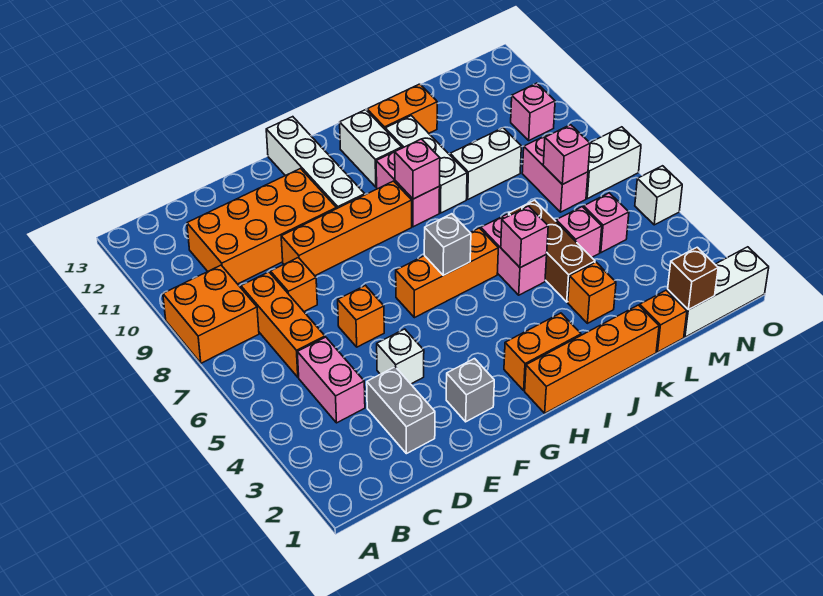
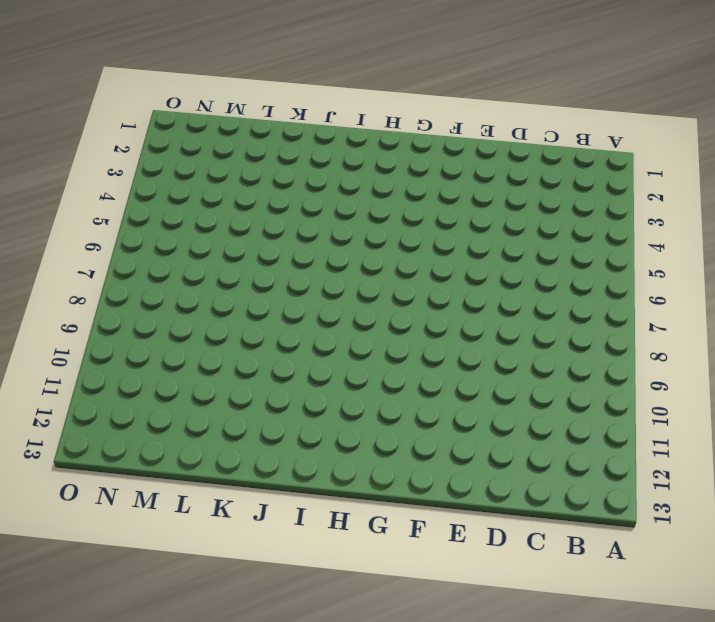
none -> orange 2x2 brick [163,265,259,363]
none -> pink 1x2 brick [297,337,365,423]
none -> orange 1x3 brick [241,272,325,377]
none -> orange 2x4 brick [187,169,336,284]

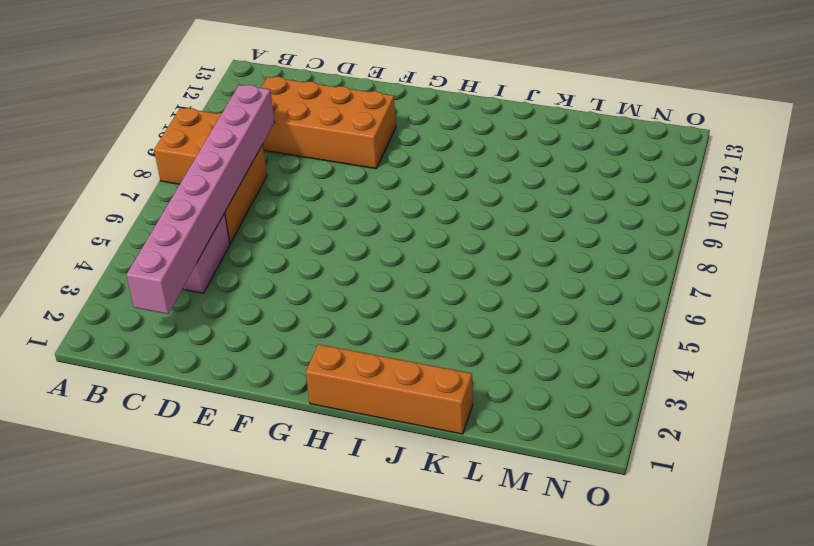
pink 1x8 brick [127,85,275,314] -> none
none -> grey 1x2 brick [367,367,435,454]
none -> orange 1x1 brick [271,258,317,311]
none -> white 1x1 brick [377,329,424,384]
none -> orange 1x1 brick [338,285,384,347]

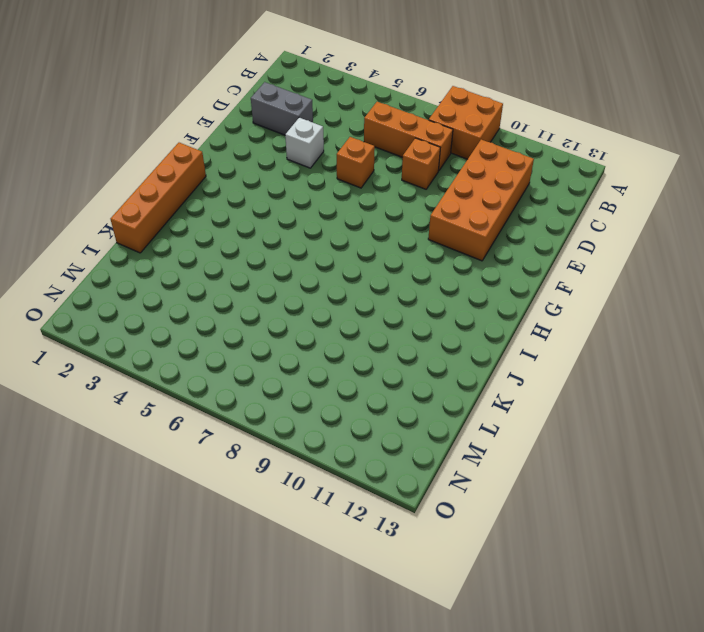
none -> pink 1x2 brick [297,337,365,423]
none -> orange 1x4 brick [281,181,412,276]
none -> grey 1x1 brick [446,359,494,422]
none -> orange 1x3 brick [396,228,498,318]

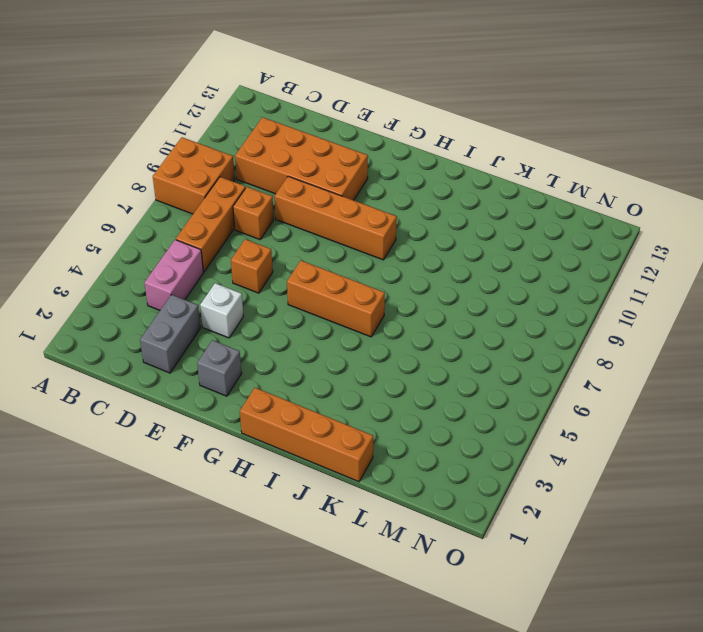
none -> white 1x4 brick [266,117,365,209]
none -> orange 1x2 brick [504,313,581,390]
none -> pink 1x2 brick [376,152,440,227]
none -> white 1x2 brick [340,110,402,187]

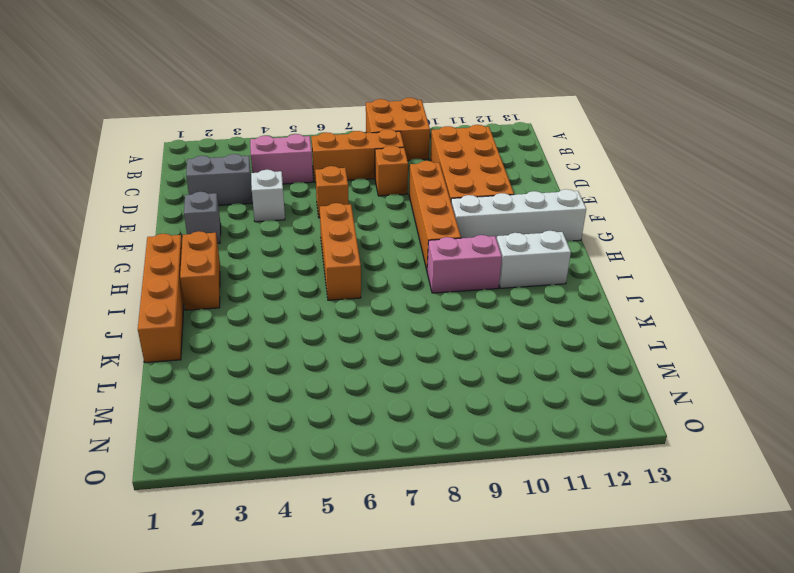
none -> pink 1x2 brick [481,214,547,295]
none -> white 1x3 brick [385,116,467,213]
none -> orange 1x2 brick [367,84,437,133]
none -> orange 1x1 brick [568,262,616,323]

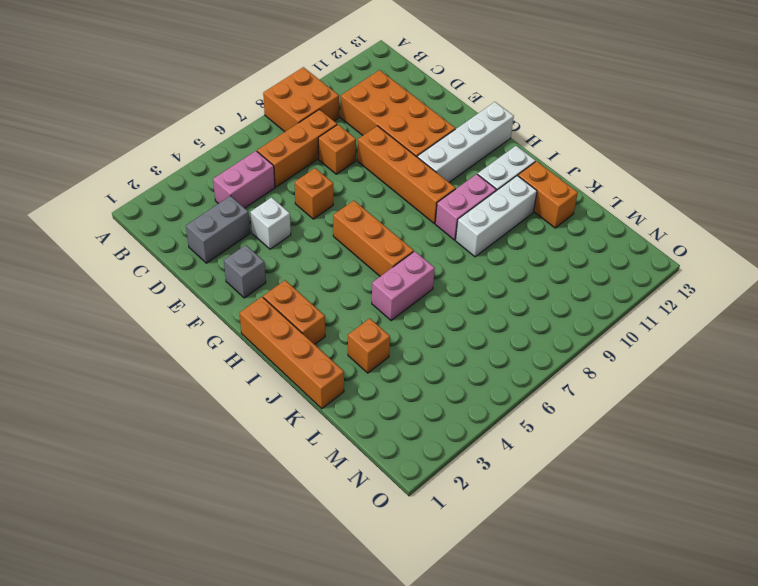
none -> brown 1x3 brick [509,200,595,302]
none -> white 1x2 brick [450,128,521,199]
none -> orange 1x1 brick [640,290,687,352]
none -> pink 1x1 brick [556,207,602,257]

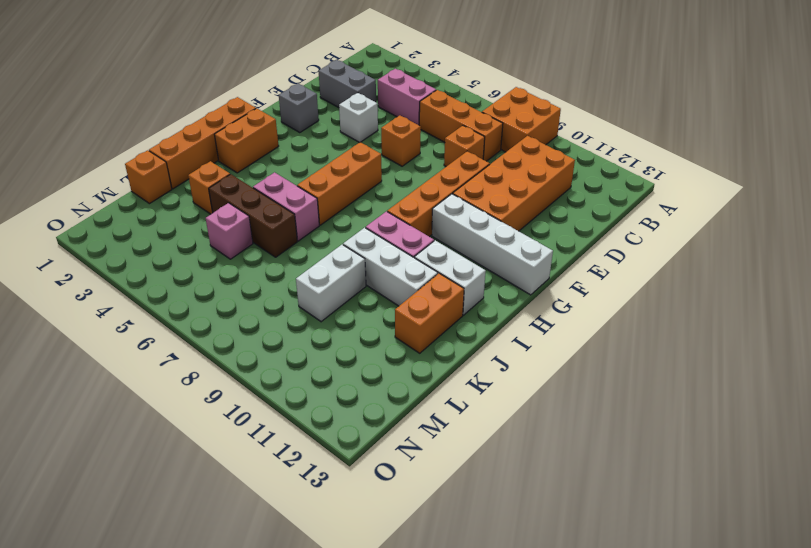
none -> white 1x3 brick [667,247,769,337]
none -> pink 1x1 brick [583,193,629,253]
none -> pink 1x2 brick [522,134,588,212]
none -> white 1x2 brick [586,127,641,199]

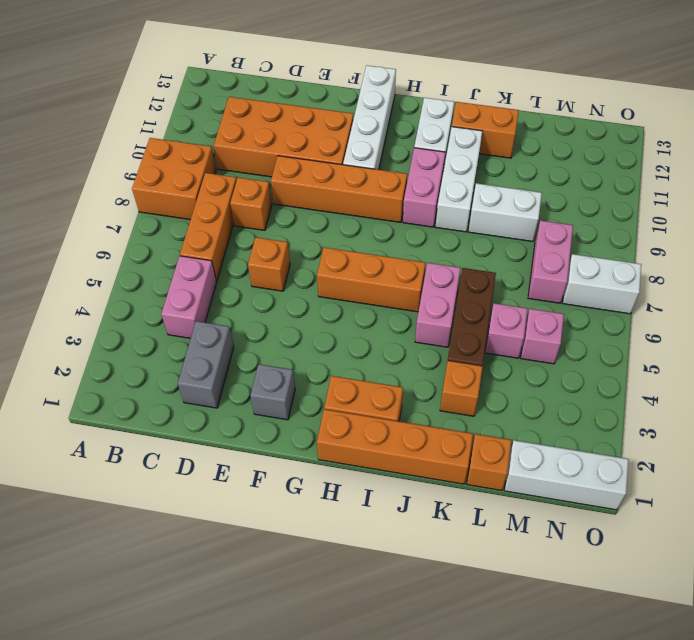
none -> white 1x1 brick [377,329,424,384]
none -> pink 1x1 brick [511,83,555,140]
none -> white 1x1 brick [635,166,682,225]
none -> grey 1x1 brick [424,214,471,275]

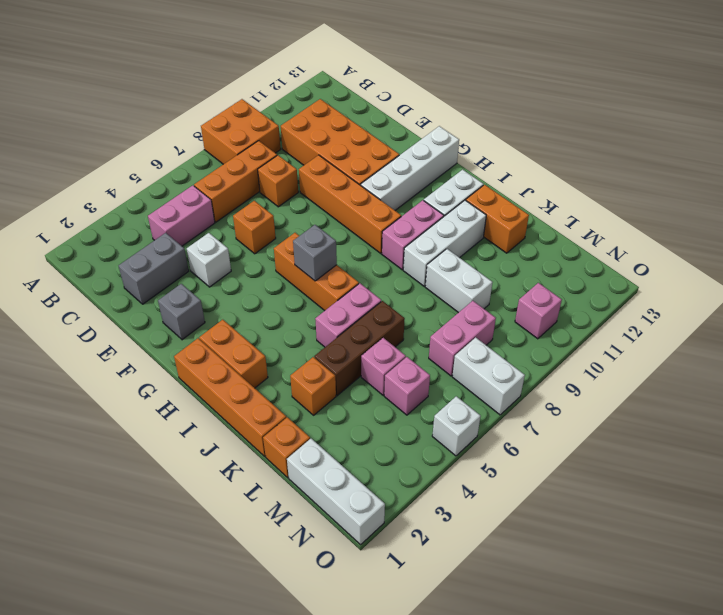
none -> pink 1x1 brick [395,139,440,199]
none -> pink 1x1 brick [501,206,548,268]
none -> brown 1x1 brick [668,247,718,310]
none -> pink 1x1 brick [543,125,590,184]

